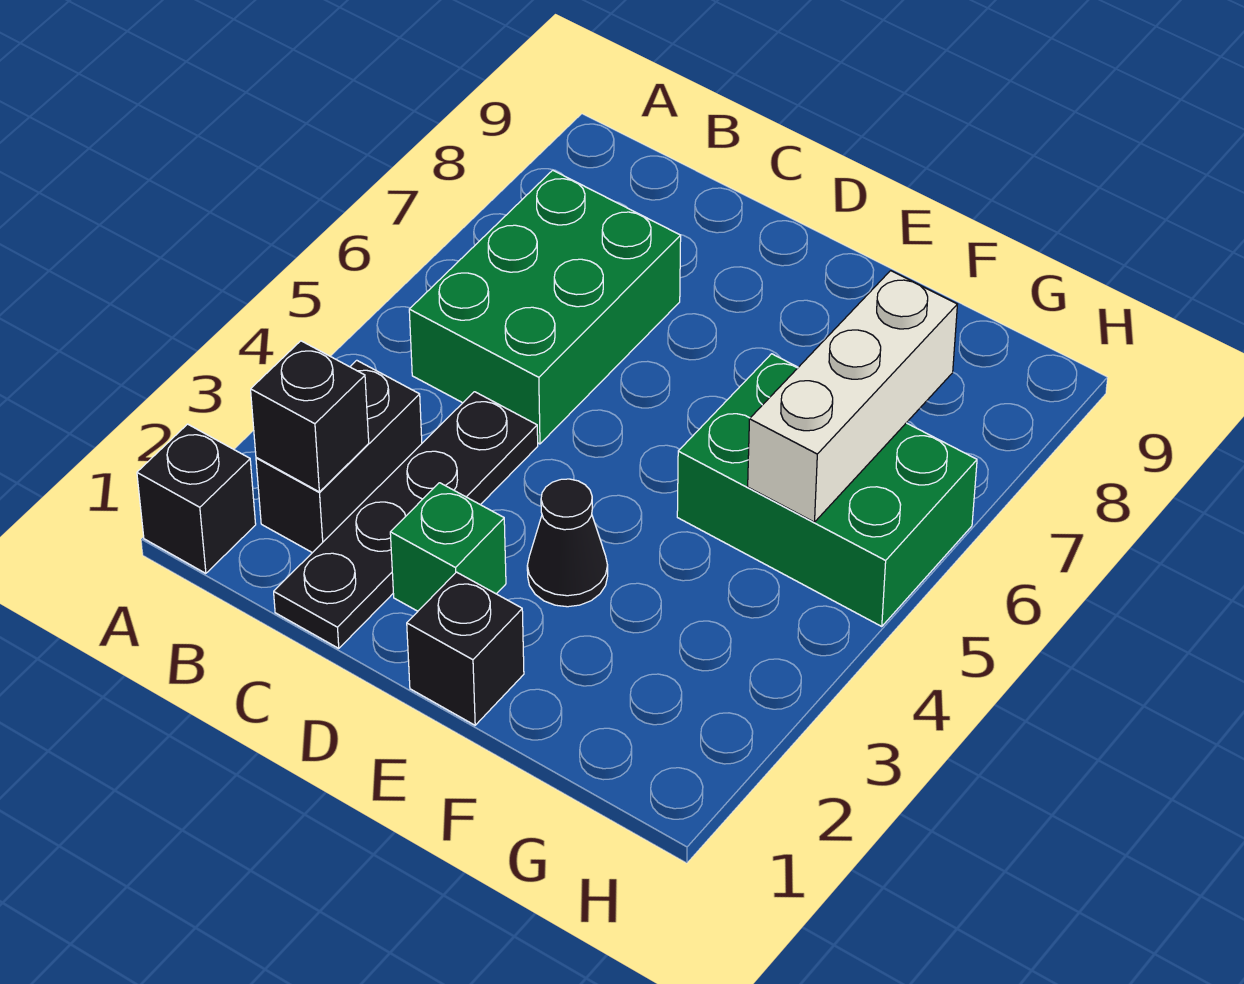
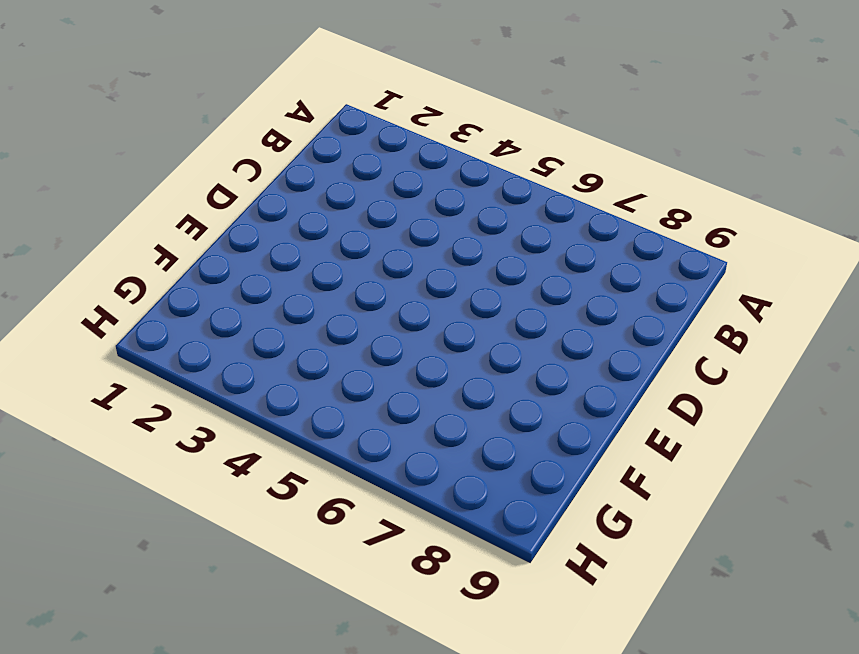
none -> black 1x1 brick [137,424,256,573]
none -> black 1x2 brick [256,360,422,553]

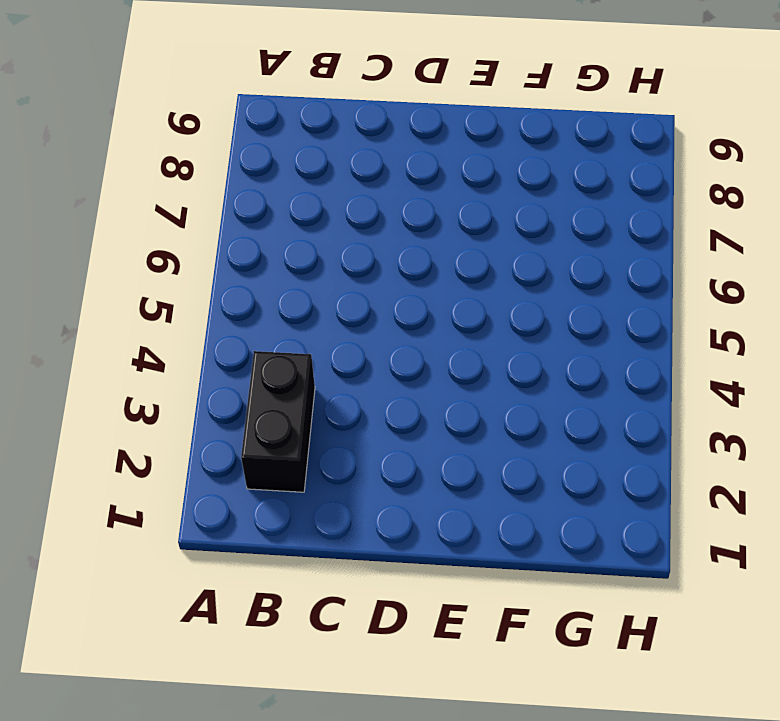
none -> black 1x1 brick [137,424,256,573]
none -> green 2x3 brick [409,170,681,444]

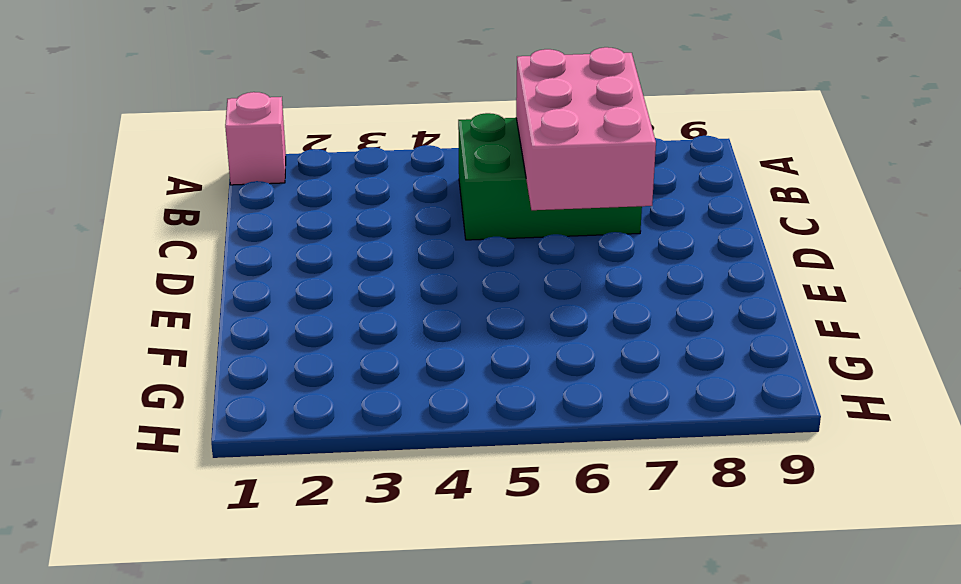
pink 1x1 brick [225,92,286,185] -> black 1x1 brick [137,424,256,573]
pink 2x3 brick [516,47,656,210] -> none
none -> black 1x2 brick [256,360,422,553]
none -> black 1x4 plate [274,392,538,648]

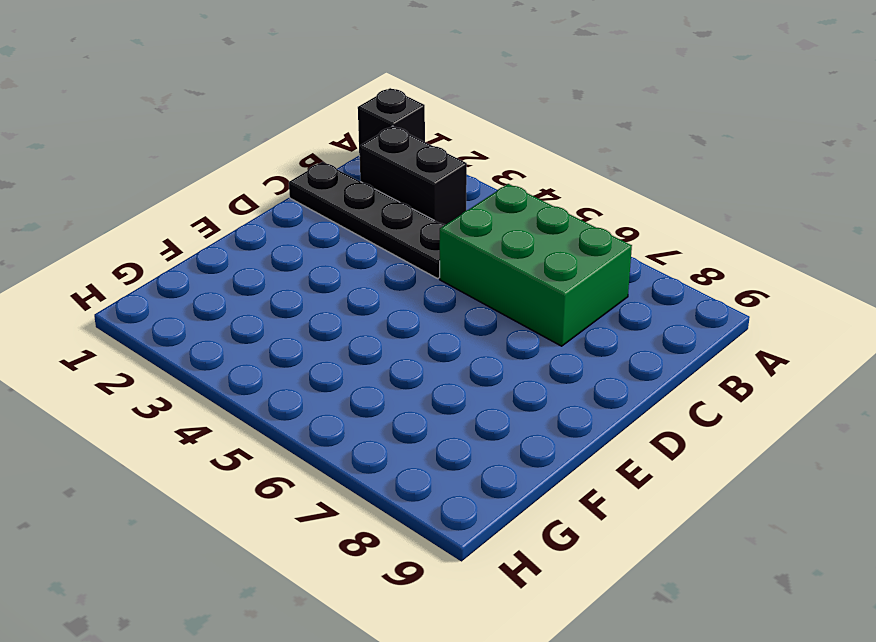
none -> green 1x1 brick [390,483,506,611]
none -> black 1x1 brick [407,572,524,725]

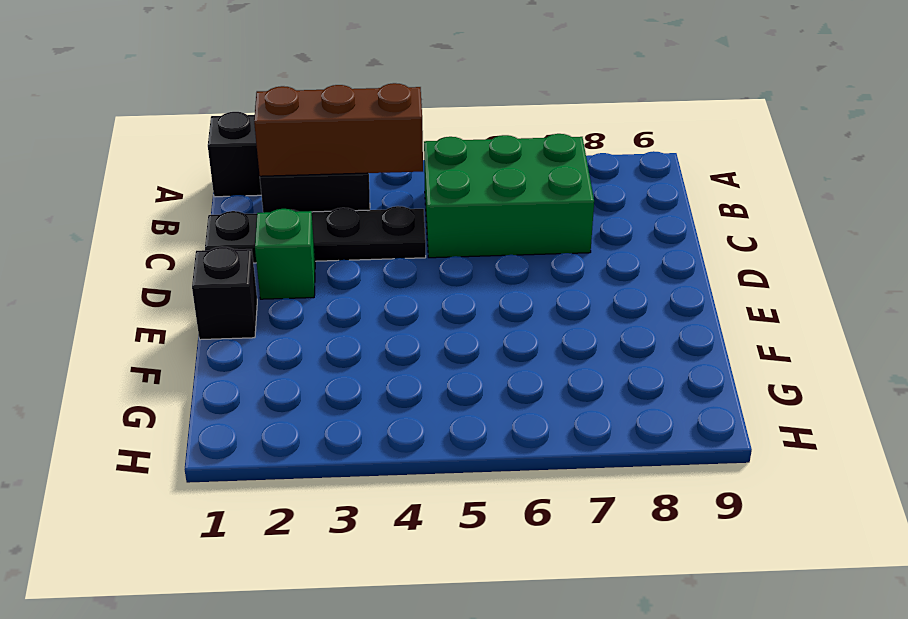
brown 1x3 brick [254,83,423,176] -> black 1x1 brick [251,341,369,492]
none -> black 1x1 cone [527,479,608,607]
none -> green 2x3 brick [677,354,977,626]

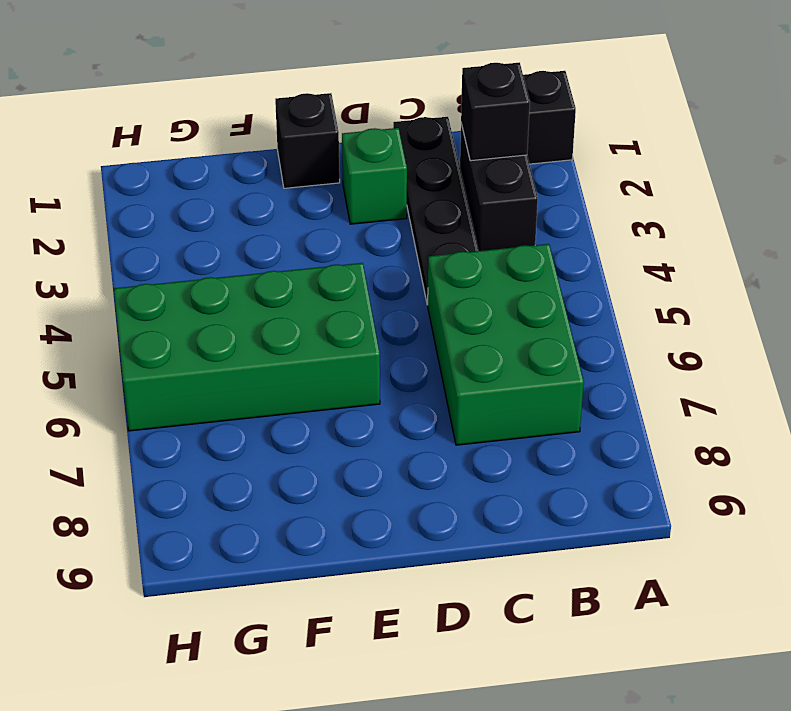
green 2x4 brick [114,263,380,431] -> green 2x3 brick [677,354,977,626]
none -> black 1x1 cone [527,479,608,607]
none -> white 1x3 brick [748,271,957,522]

